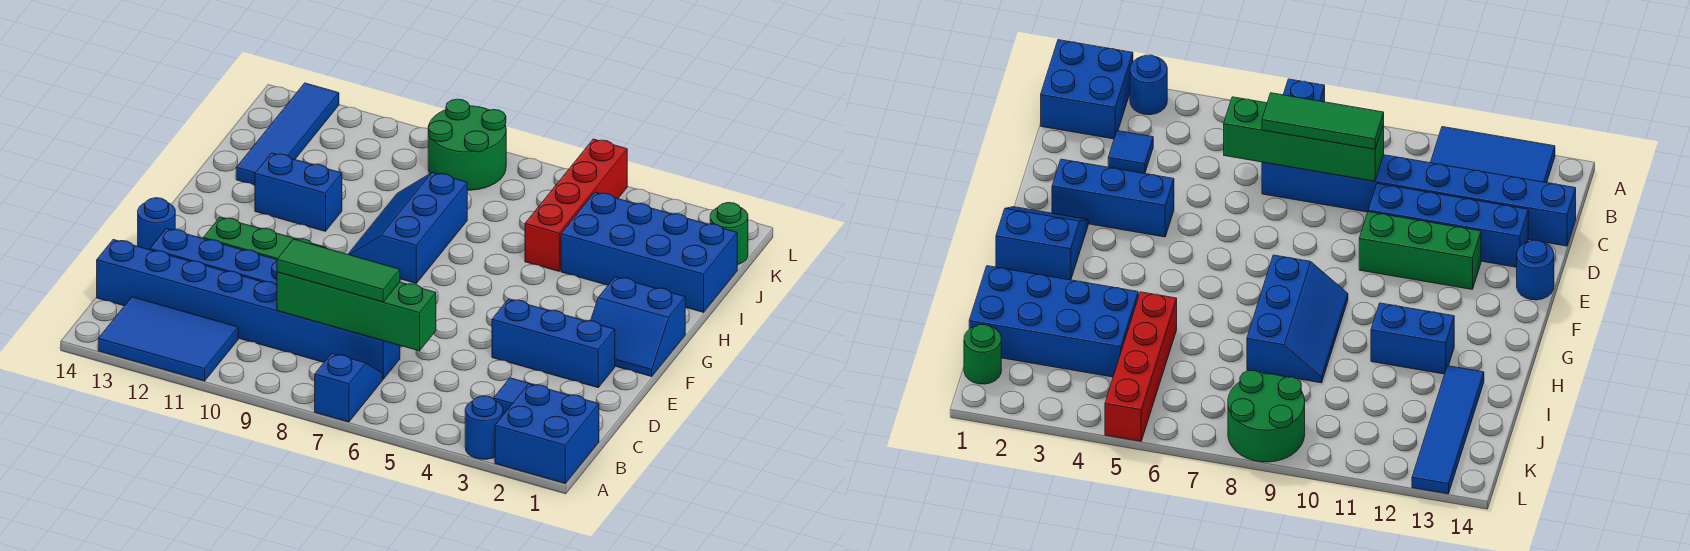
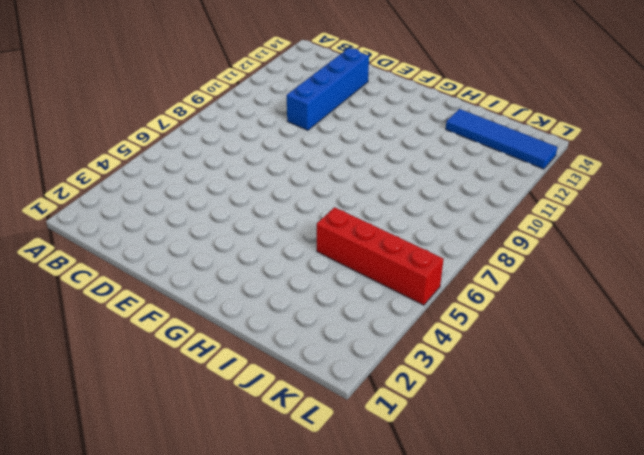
none -> blue 2x2 brick [495,384,599,483]
none -> blue 1x1 round brick [465,396,503,459]
none -> blue 1x2 slope [315,353,383,422]

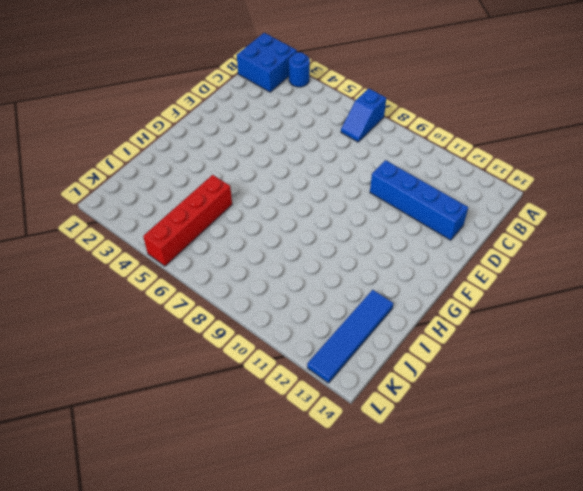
none -> blue 2x3 tile [98,297,238,381]
none -> blue 1x1 tile [494,378,534,414]
none -> blue 1x8 brick [97,240,400,379]

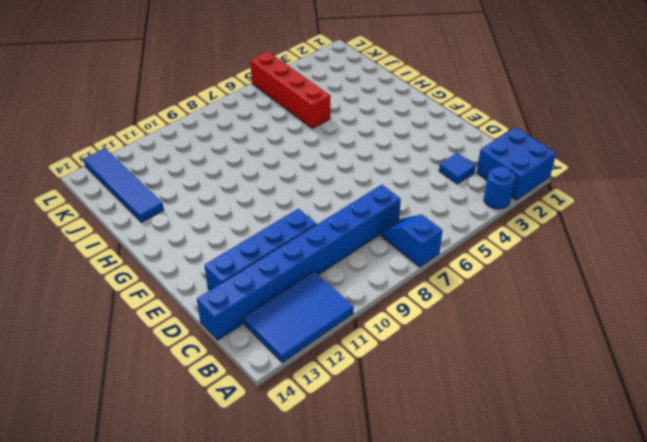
none -> blue 1x3 brick [492,299,615,388]
none -> green 1x3 brick [203,217,326,259]
none -> blue 1x1 round brick [138,198,175,250]

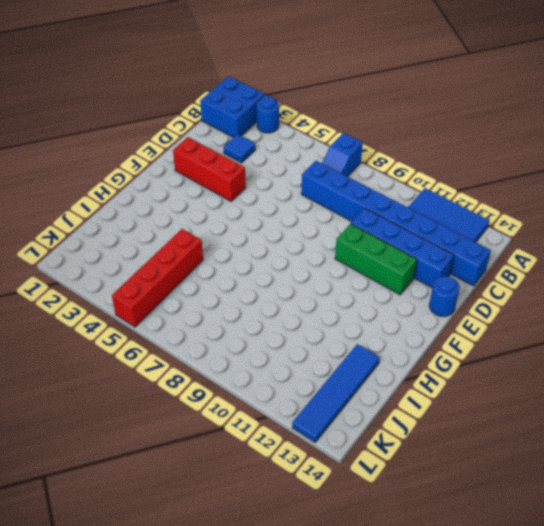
red 1x3 brick [173,137,246,201] -> blue 1x3 brick [492,299,615,388]
none -> blue 2x2 slope [591,277,685,377]
none -> blue 2x3 slope [348,172,467,283]
none -> blue 1x2 brick [255,153,342,231]

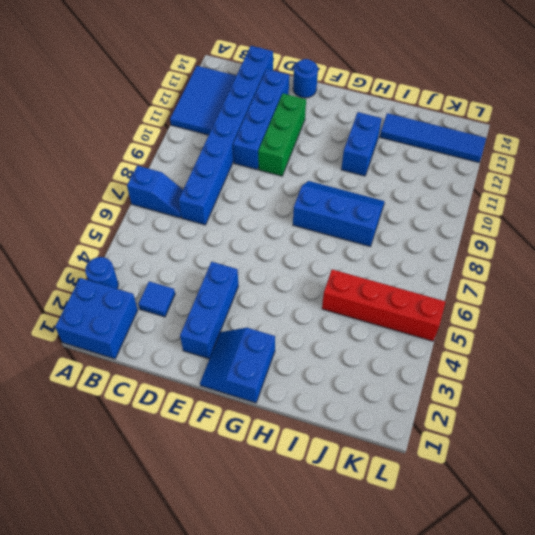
none -> blue 2x4 brick [561,192,737,312]
none -> green 1x1 round brick [710,203,748,265]
none -> green 2x2 round brick [428,99,506,190]

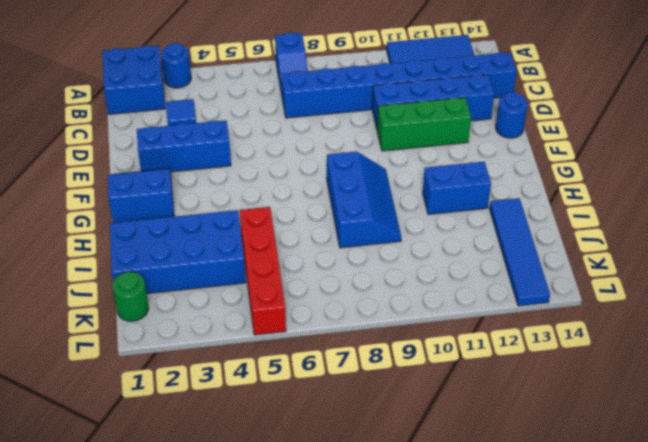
none -> green 2x2 round brick [428,99,506,190]
none -> green 1x4 brick [277,272,436,351]
none -> green 1x3 tile [277,239,400,302]

